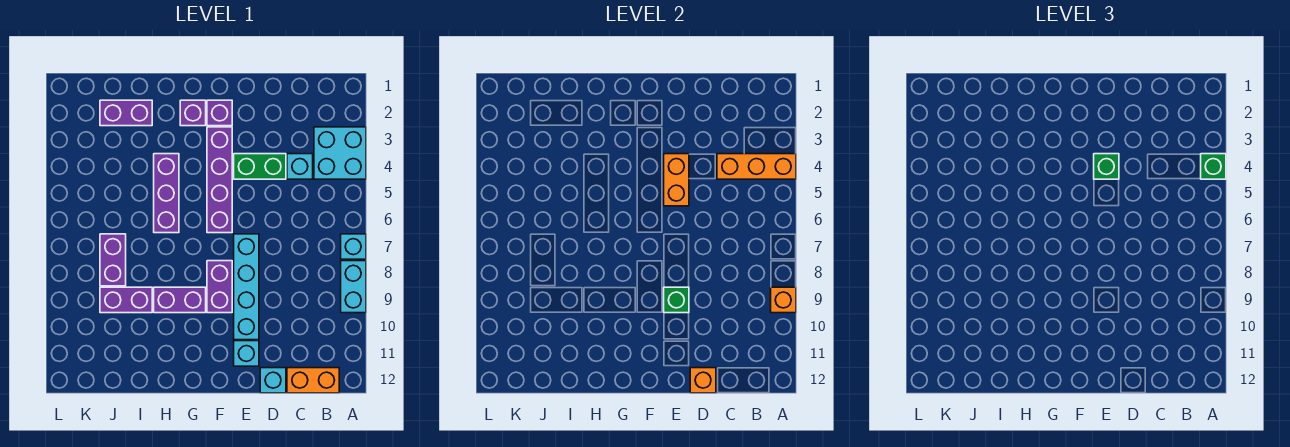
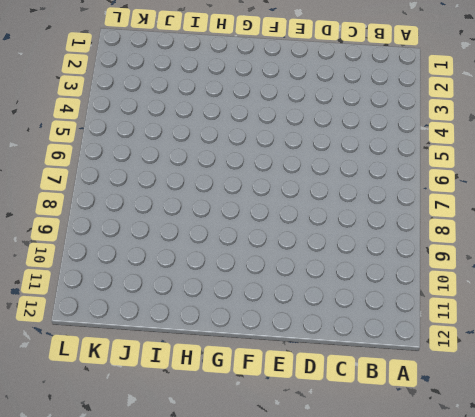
none -> cyan 2x2 brick [314,127,366,179]
none -> cyan 1x1 brick [341,234,366,259]
none -> cyan 1x2 brick [341,261,366,313]

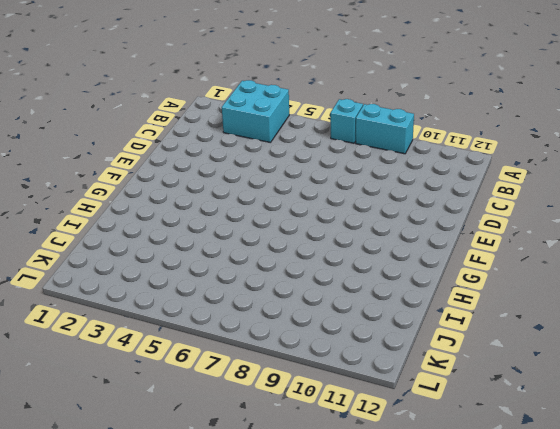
none -> orange 1x2 brick [287,368,339,393]
none -> cyan 1x1 brick [287,154,313,179]
none -> green 1x2 brick [234,154,286,179]

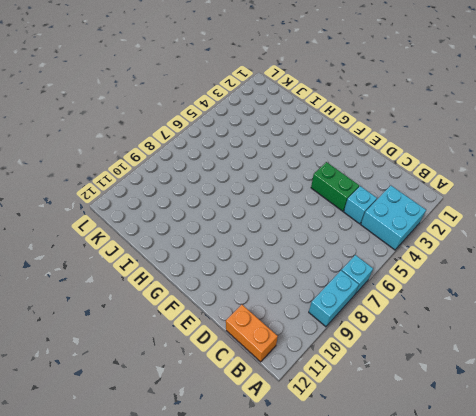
none -> cyan 1x1 brick [260,368,286,393]
none -> cyan 1x4 brick [234,234,259,340]
none -> cyan 1x1 brick [234,341,259,366]

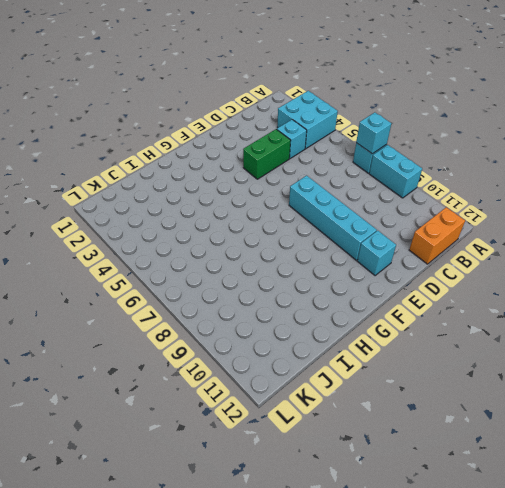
cyan 1x1 brick [356,112,391,154] -> cyan 1x1 brick moved to [260,368,286,393]
none -> purple 1x1 brick [207,100,232,126]
none -> purple 1x4 brick [207,127,232,233]
none -> purple 1x2 brick [207,261,232,313]

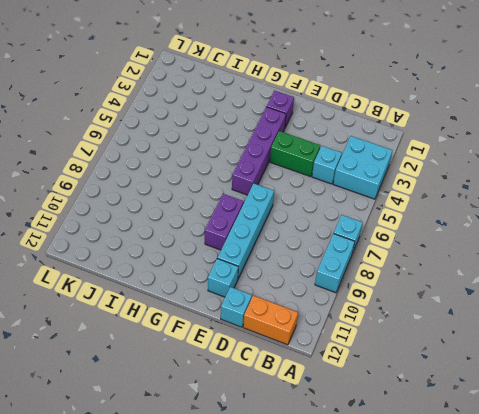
none -> purple 1x1 brick [180,100,206,126]
none -> purple 1x2 brick [154,287,206,313]
none -> purple 1x3 brick [154,154,179,233]

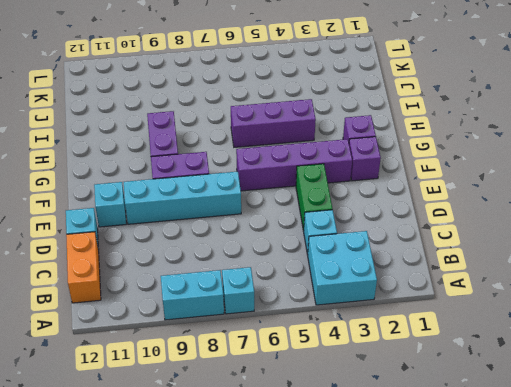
none -> purple 1x2 brick [100,100,152,126]
none -> purple 1x2 brick [100,287,152,313]
none -> purple 1x2 brick [100,234,126,286]

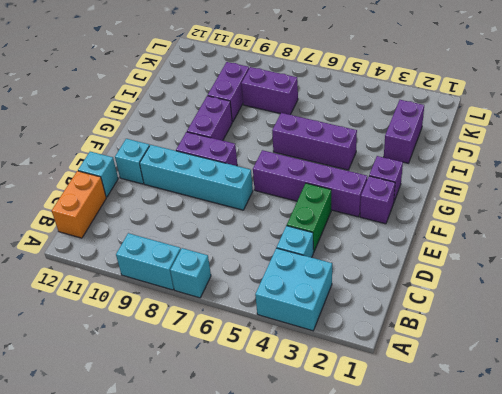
none -> orange 1x3 brick [717,154,796,179]
none -> orange 1x1 brick [771,287,796,313]
none -> orange 1x1 brick [690,368,716,393]

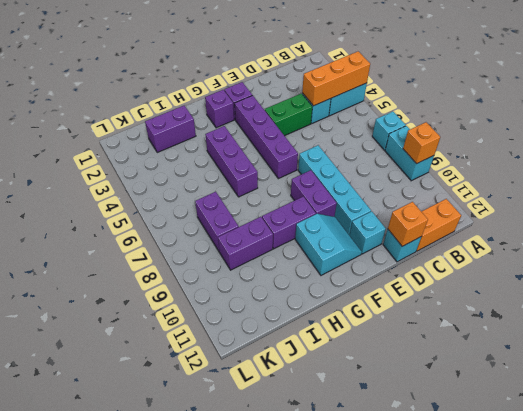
cyan 2x2 slope [295,214,362,275] -> none
none -> orange 1x2 brick [664,154,689,206]
none -> green 1x1 brick [664,287,689,313]
none -> green 1x1 brick [1201,154,1226,179]

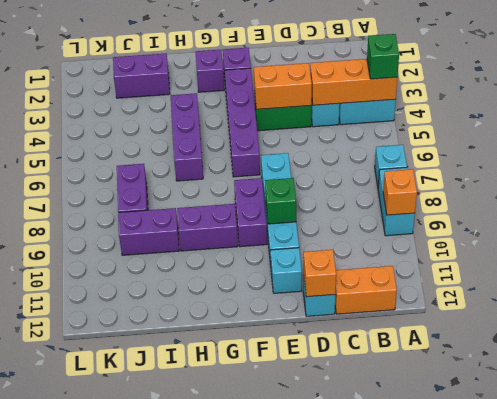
orange 1x2 brick [254,63,312,109] -> orange 1x2 brick turned to [664,154,689,206]
none -> green 1x1 brick [1094,154,1119,179]

